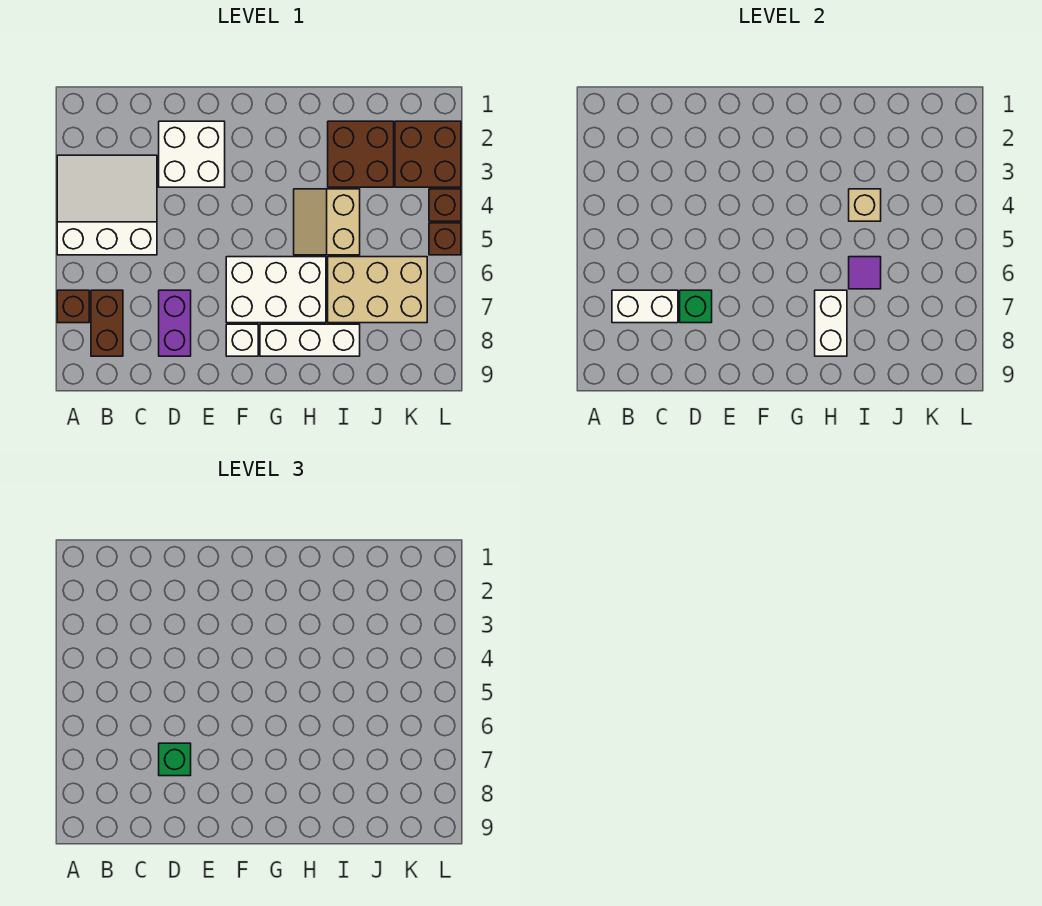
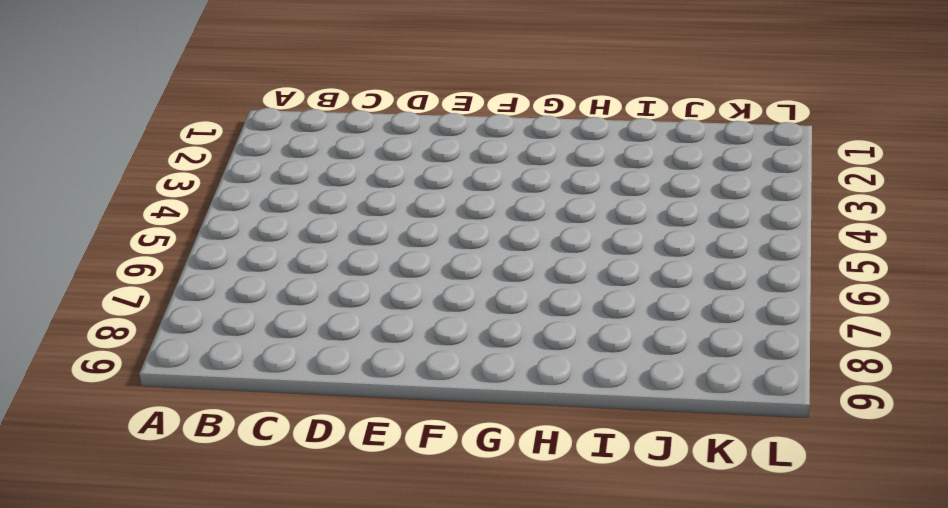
none -> white 3x3 slope [57,155,157,255]
none -> brown 1x1 brick [57,290,89,323]
none -> brown 1x2 brick [91,290,123,356]

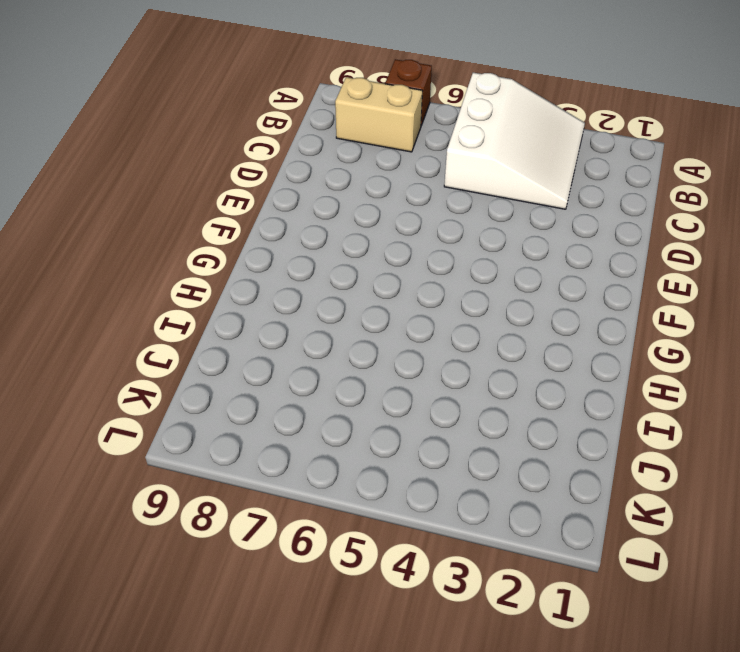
tan 1x2 brick [335,77,422,152] -> brown 1x2 brick [91,290,123,356]
none -> white 2x2 brick [159,121,225,187]
none -> purple 1x2 brick [159,290,191,356]
none -> white 2x3 brick [226,257,326,323]

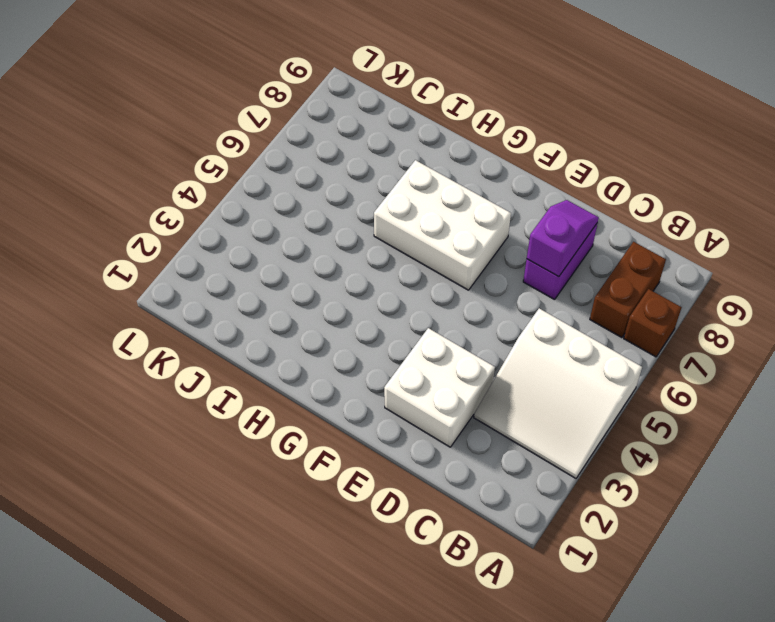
purple 1x2 slope [527,200,599,277] -> green 1x1 brick [680,290,712,323]
none -> white 1x1 brick [226,324,258,356]
none -> white 1x3 brick [260,324,360,356]
none -> tan 2x2 slope [294,189,360,255]

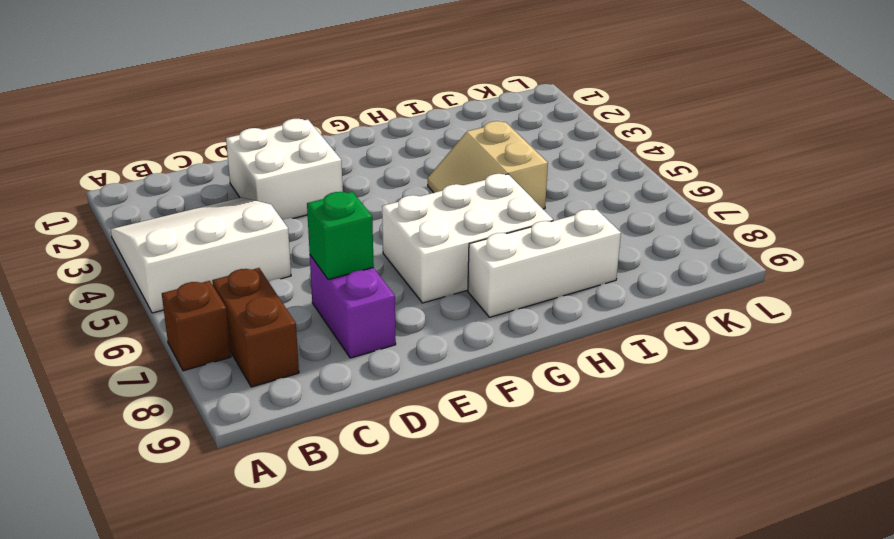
none -> white 1x1 brick [226,324,258,356]
none -> brown 2x2 brick [328,121,394,187]
none -> tan 2x3 brick [328,257,427,323]

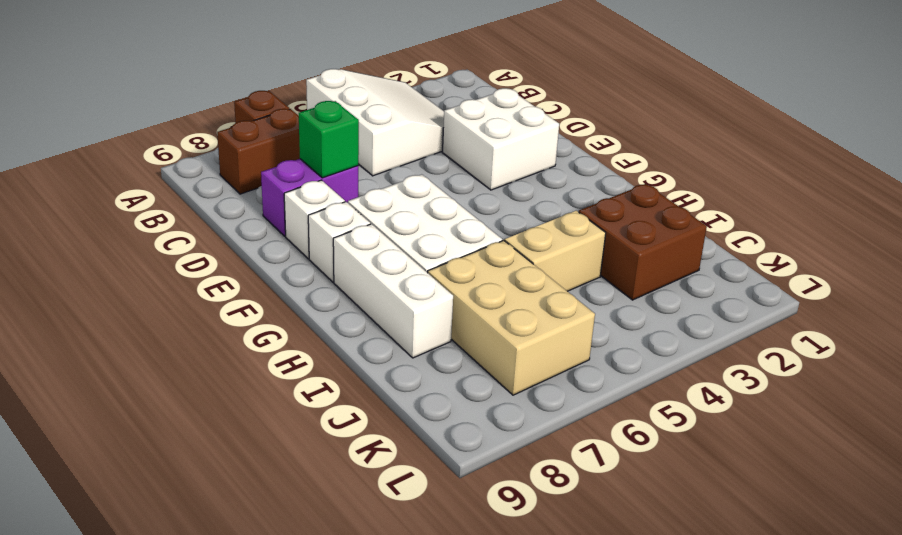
white 1x1 brick [284,180,345,259] -> none
none -> brown 2x2 brick [395,121,461,187]
none -> brown 1x1 brick [429,189,461,221]
none -> brown 1x1 brick [429,223,461,255]

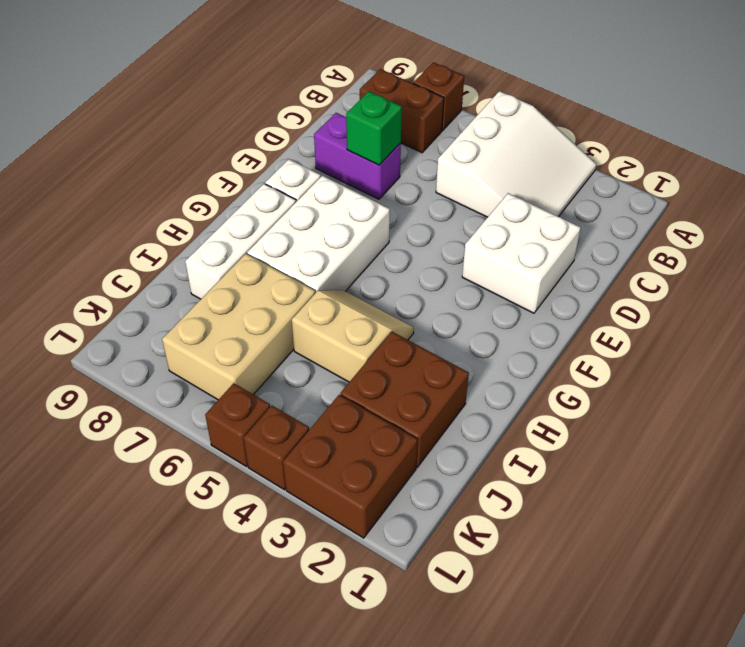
none -> white 1x2 brick [612,290,678,323]
none -> white 1x2 brick [815,290,847,356]
none -> tan 1x1 brick [849,189,881,221]

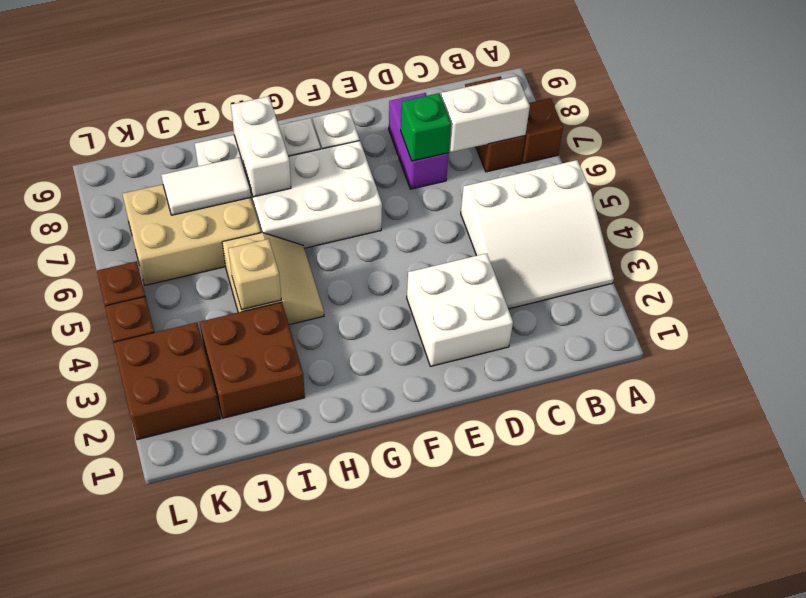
white 1x2 tile [161,157,251,215] -> none
none -> purple 1x1 tile [849,257,881,289]
none -> green 1x1 brick [159,743,191,776]

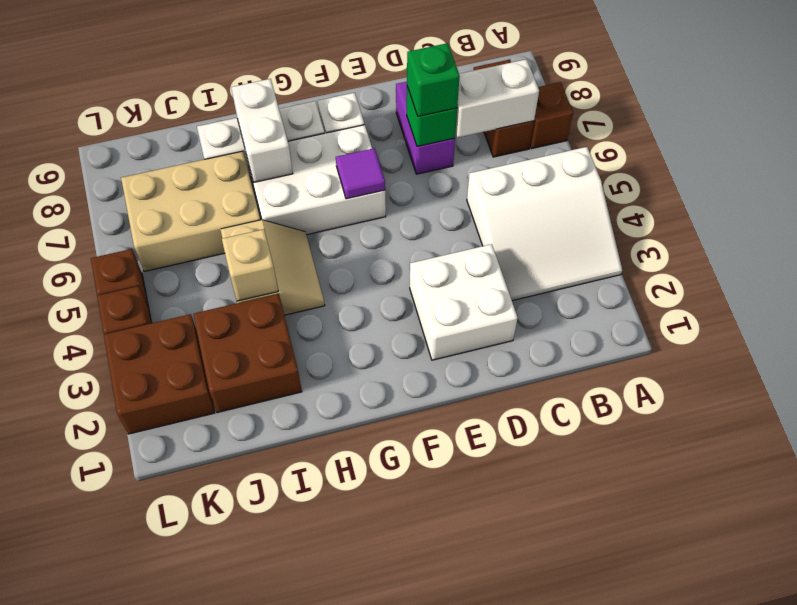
purple 1x1 tile [336,148,385,199] -> purple 1x1 tile moved to [849,257,881,289]

